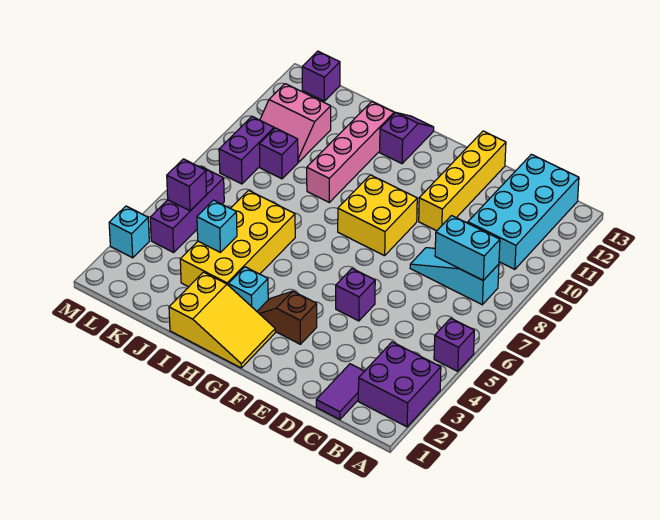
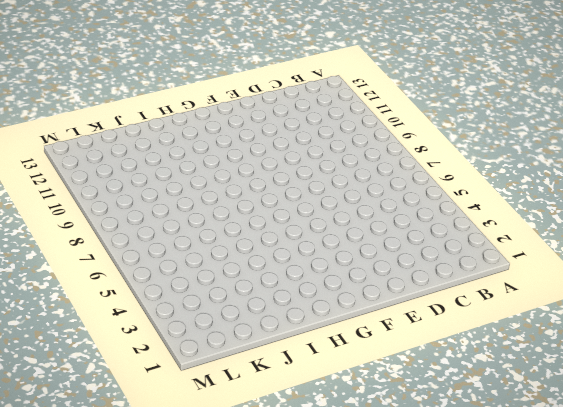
none -> purple 2x2 brick [358,342,441,427]
none -> purple 1x1 brick [434,318,474,371]
none -> cyan 1x3 slope [410,248,499,305]

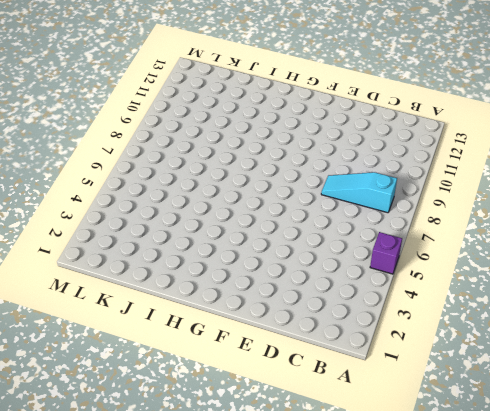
none -> purple 2x2 brick [358,342,441,427]
none -> cyan 2x4 brick [468,154,579,269]
none -> purple 1x2 tile [316,364,364,419]

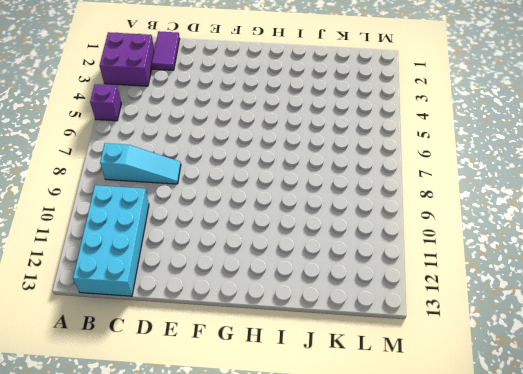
none -> purple 1x1 brick [336,269,375,321]
none -> yellow 1x4 brick [419,131,506,231]
none -> brown 1x2 slope [257,291,317,344]

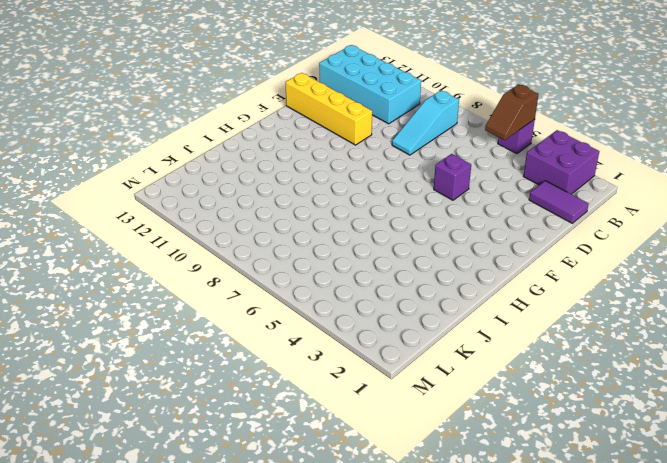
brown 1x2 slope [485,84,539,140] -> brown 1x2 slope moved to [257,291,317,344]
none -> yellow 2x2 brick [338,175,417,256]
none -> yellow 2x3 slope [169,272,275,368]
none -> cyan 1x1 brick [228,267,268,311]

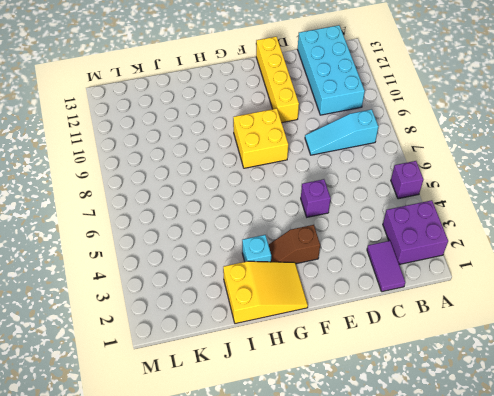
none -> purple 1x2 slope [380,113,434,164]
none -> yellow 2x4 brick [180,190,295,287]
none -> pink 1x4 brick [307,102,394,202]

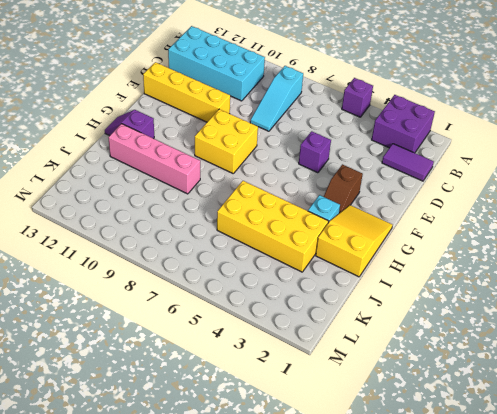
none -> purple 1x1 brick [259,128,298,179]
none -> pink 2x2 slope [260,84,331,162]
none -> purple 1x3 brick [150,167,224,252]

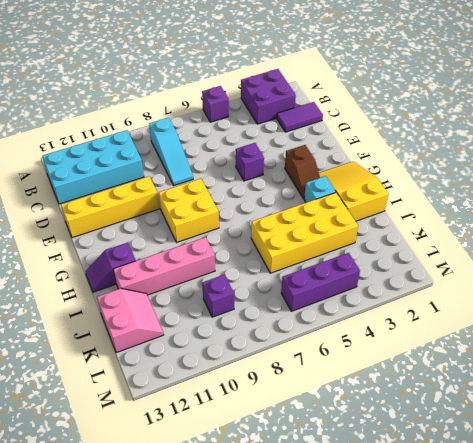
pink 2x2 slope [97,288,164,353] -> pink 2x2 slope moved to [260,84,331,162]
none -> purple 1x2 brick [219,117,274,184]
none -> purple 1x1 brick [302,51,340,101]
none -> cyan 1x1 brick [109,206,149,258]

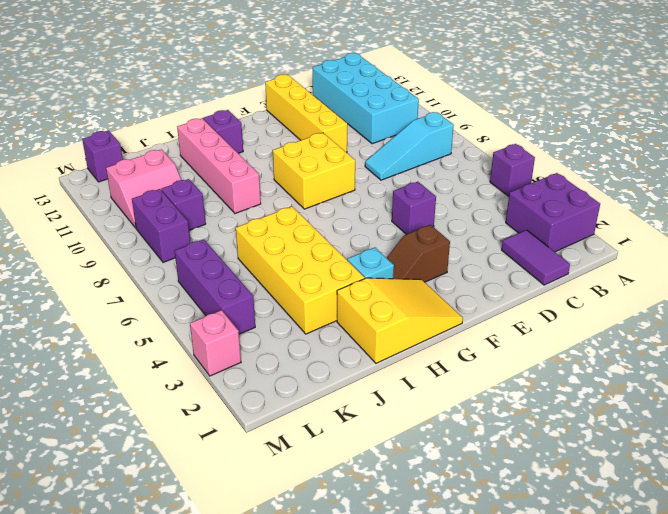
pink 1x1 brick [190,310,241,376] -> cyan 1x1 brick [109,206,149,258]
none -> cyan 1x2 brick [435,216,500,280]
none -> cyan 1x1 brick [197,200,237,253]
none -> purple 1x1 brick [167,159,207,211]

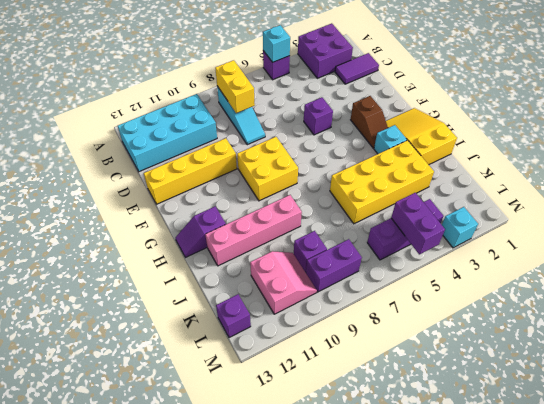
cyan 1x1 brick [263,25,290,62] -> cyan 1x1 brick moved to [197,200,237,253]
yellow 1x2 brick [215,60,255,113] -> cyan 1x2 brick [435,216,500,280]
purple 1x2 brick [391,193,445,254] -> purple 1x1 brick [167,159,207,211]

